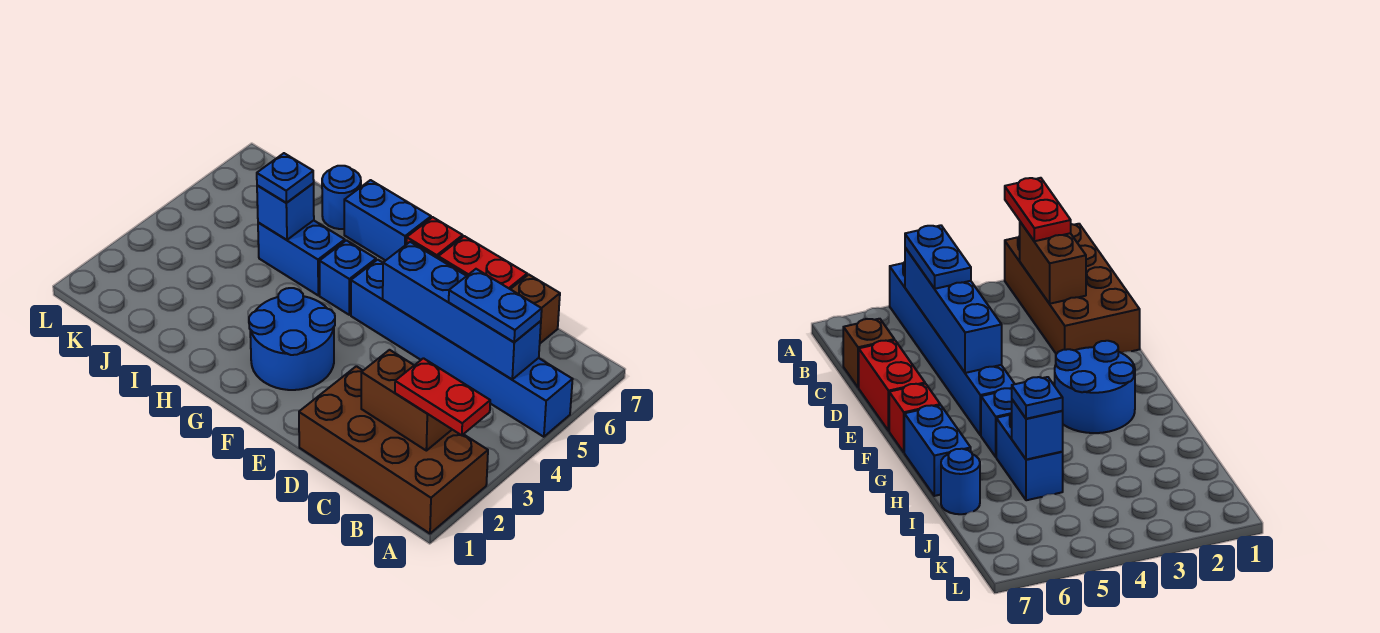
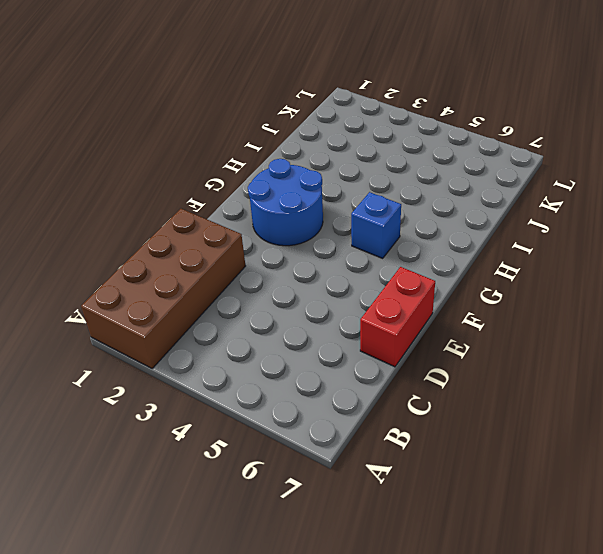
none -> blue 1x6 brick [351,260,573,437]
none -> brown 1x1 brick [511,275,560,343]
none -> red 1x1 brick [407,217,463,258]

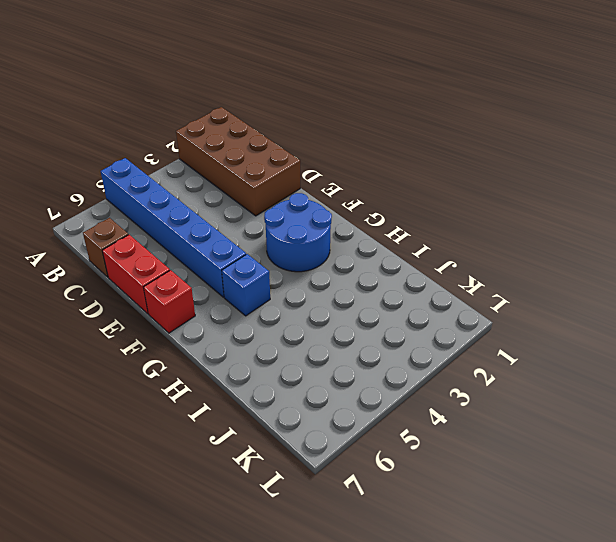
none -> blue 1x2 brick [344,180,431,261]
none -> blue 1x2 brick [258,220,345,295]
none -> blue 1x1 round brick [322,166,361,229]

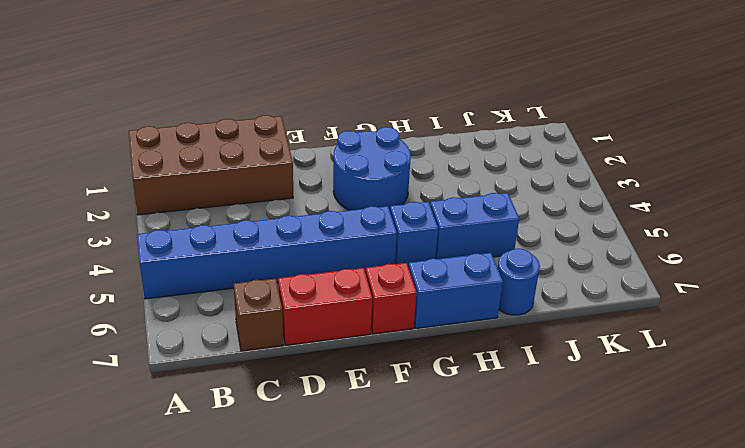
none -> brown 1x2 brick [361,350,452,451]
none -> blue 1x4 brick [383,242,541,379]
none -> blue 1x1 brick [257,183,314,240]

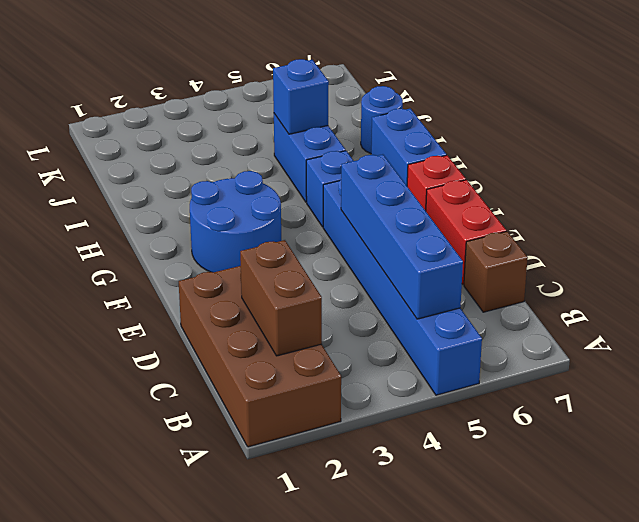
none -> red 1x2 plate [395,358,490,435]
none -> blue 1x2 plate [449,269,542,342]
none -> blue 1x1 plate [257,153,314,203]

